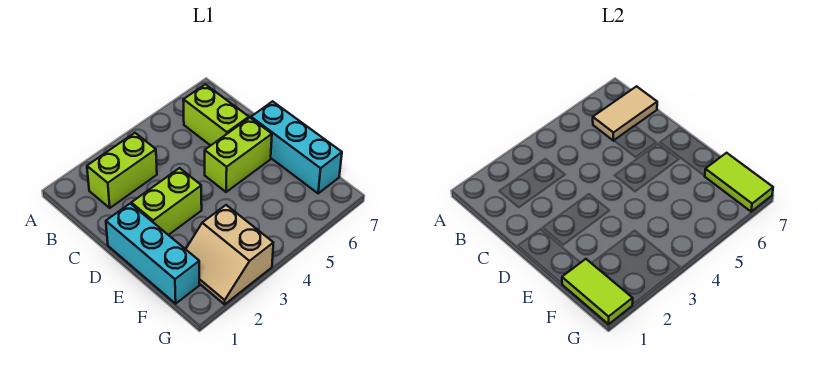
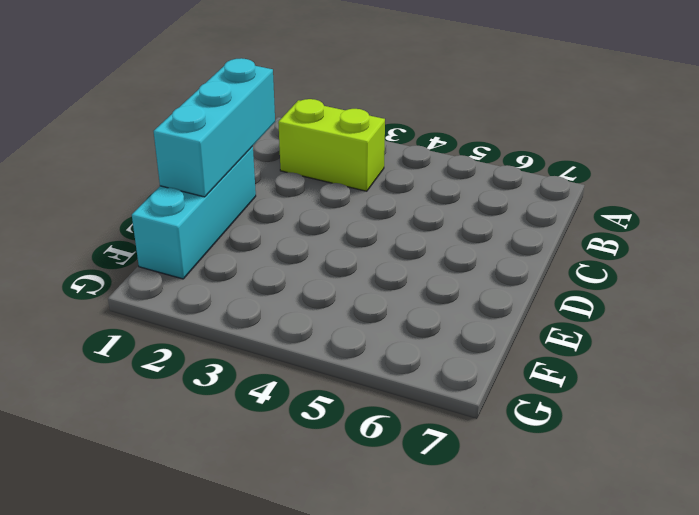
cyan 1x3 brick [154,58,275,197] -> cyan 1x3 brick moved to [251,101,342,193]
none -> lime 1x2 brick [183,84,249,146]
none -> lime 1x2 brick [131,168,202,235]

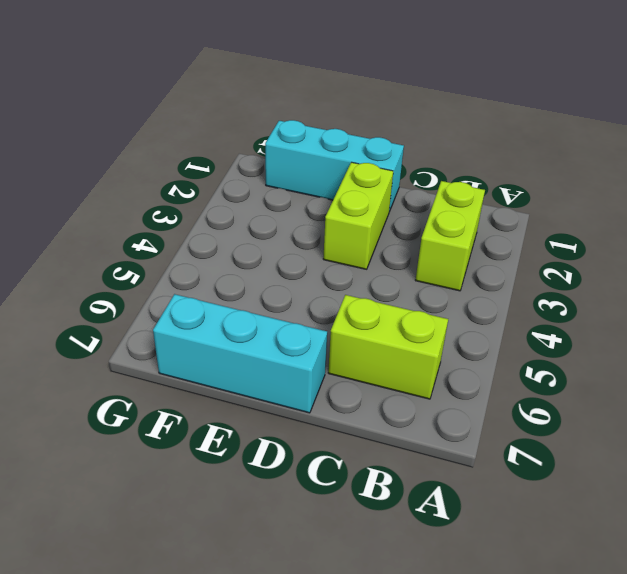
none -> lime 1x2 brick [205,118,272,192]
none -> tan 2x2 slope [186,205,273,304]

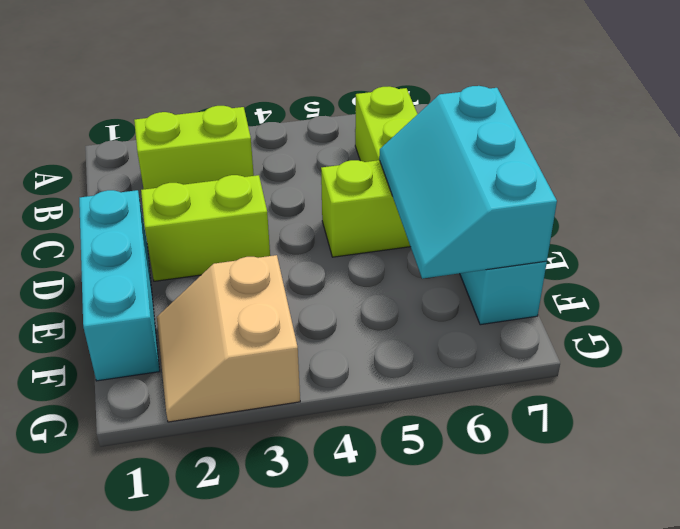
cyan 2x3 slope [379,86,557,279] -> lime 1x2 tile [705,153,773,212]
none -> tan 1x2 tile [593,86,657,141]
none -> lime 1x2 tile [562,259,633,324]

